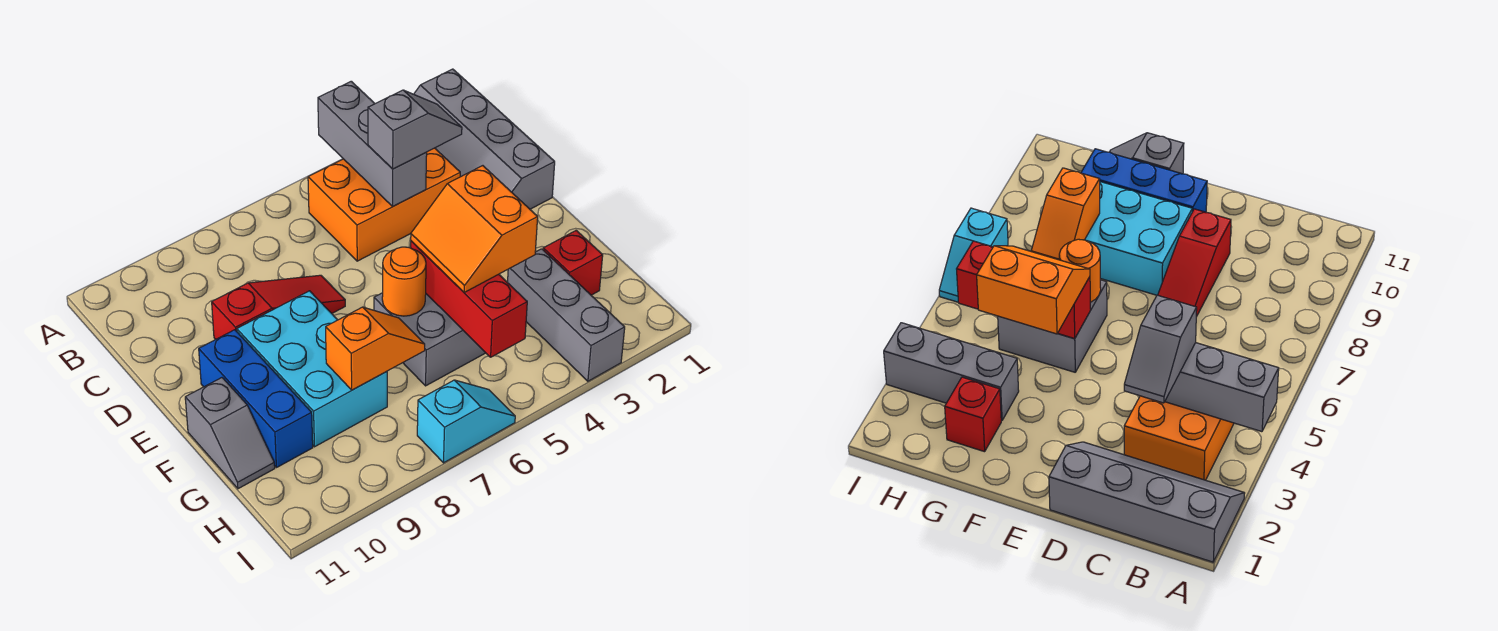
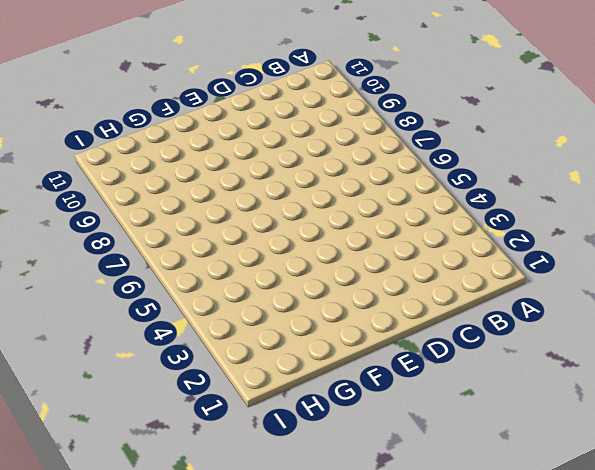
none -> grey 2x4 slope [414,69,555,209]
none -> orange 2x3 brick [308,148,460,261]
none -> red 1x3 slope [212,275,345,339]

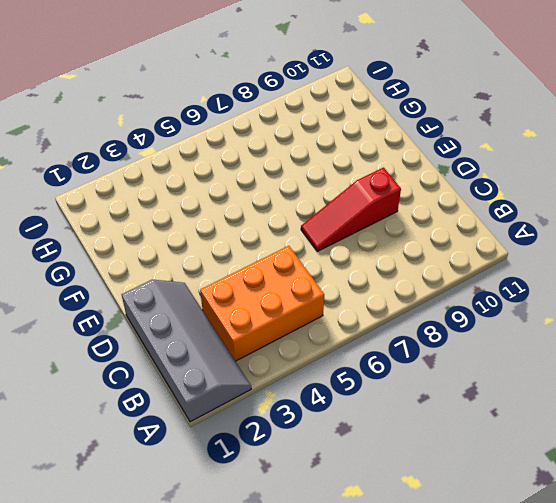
none -> cyan 2x3 brick [237,291,387,447]
none -> blue 1x3 brick [199,330,313,468]
none -> grey 2x2 brick [374,293,485,386]

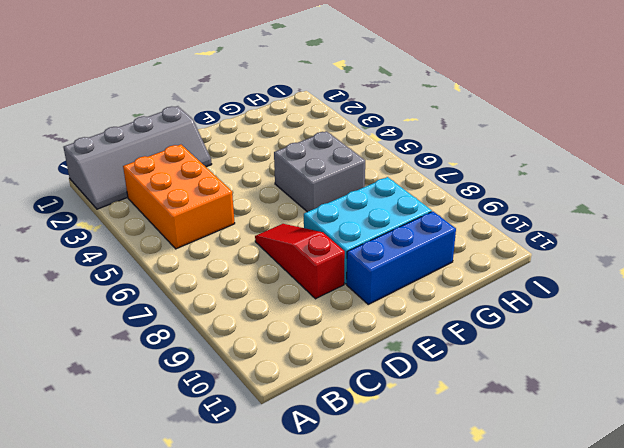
none -> grey 1x2 slope [185,378,275,489]
none -> red 1x1 brick [543,230,603,295]
none -> grey 1x3 brick [508,249,625,381]

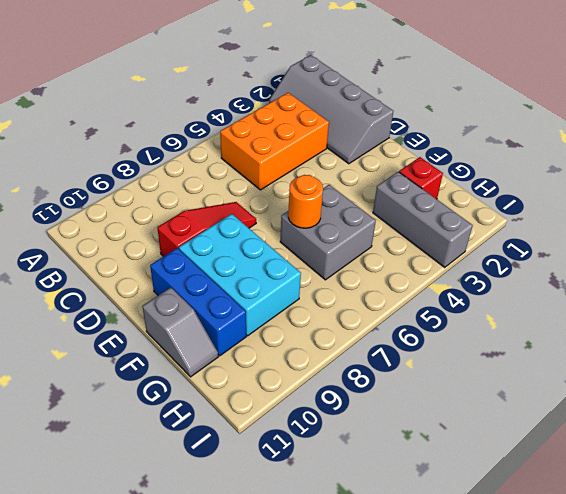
none -> cyan 1x2 slope [417,380,515,463]
none -> grey 1x3 brick [318,81,427,207]
none -> red 1x3 brick [411,241,527,357]

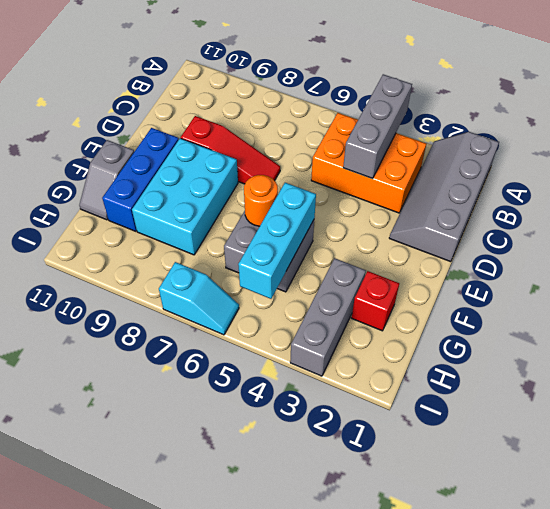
cyan 1x3 brick [238,183,316,299] -> red 1x3 brick [411,241,527,357]
none -> orange 1x2 slope [326,307,425,390]
none -> grey 1x2 slope [368,90,462,169]
none -> orange 2x2 slope [411,166,538,292]

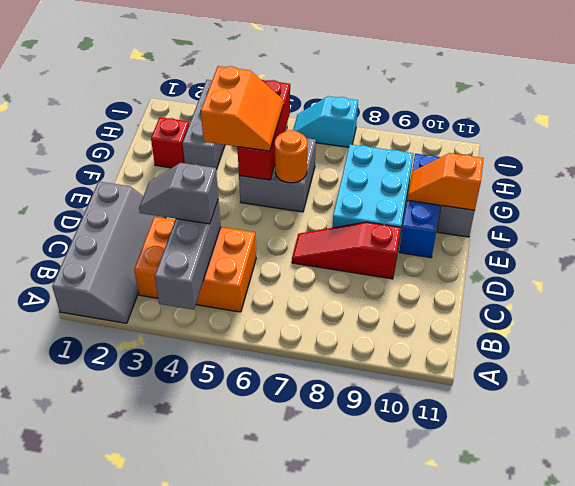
orange 1x2 slope [407,153,484,211] -> orange 1x2 slope moved to [326,307,425,390]

